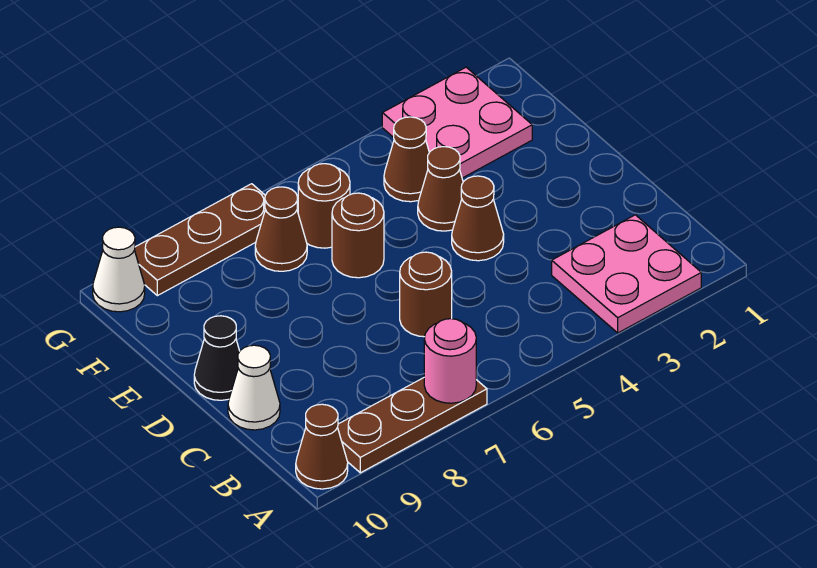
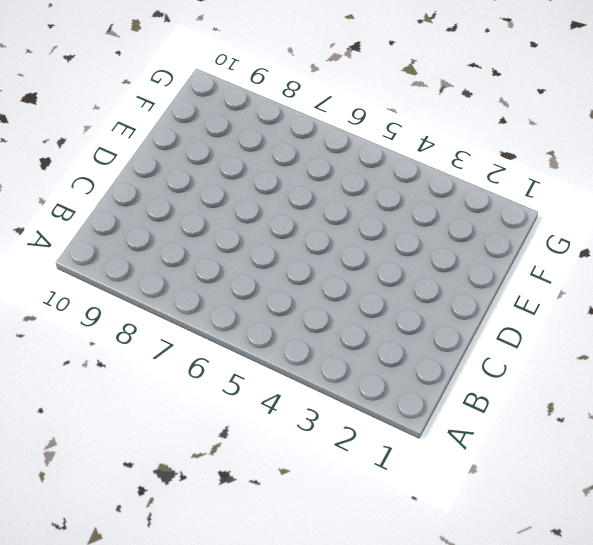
none -> pink 2x2 plate [552,215,701,333]
none -> brown 1x3 plate [338,378,487,473]
none -> brown 1x1 cone [296,404,348,489]

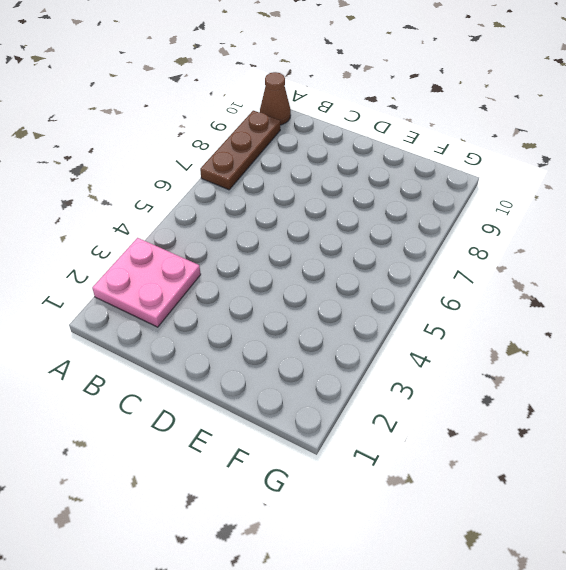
none -> brown 1x1 round brick [400,252,452,337]
none -> white 1x1 cone [228,345,280,430]
none -> brown 1x1 cone [452,176,504,261]

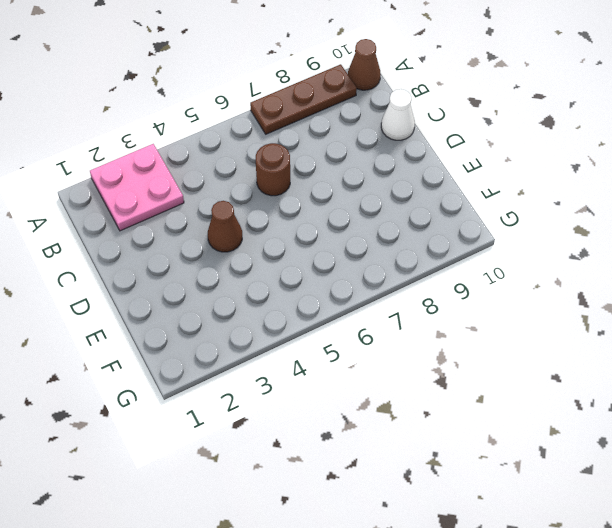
none -> black 1x1 cone [194,316,240,400]
none -> brown 1x1 cone [418,147,463,231]
none -> brown 1x1 round brick [332,193,384,278]

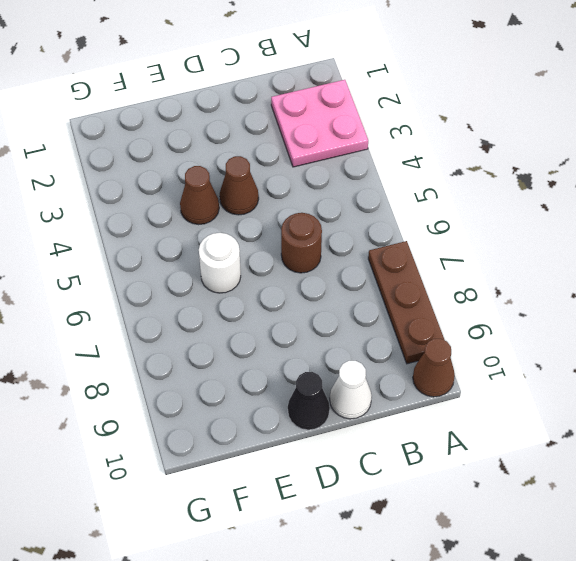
white 1x1 round brick [199,233,241,293] -> brown 1x1 round brick [332,193,384,278]
none -> pink 2x2 plate [382,67,532,178]
none -> brown 1x1 cone [384,117,429,202]
none -> brown 1x1 round brick [298,164,350,248]

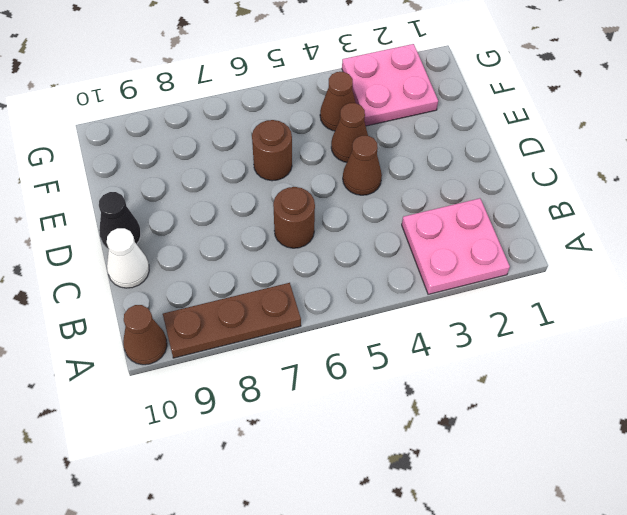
none -> brown 1x1 round brick [298,164,350,248]
none -> brown 1x1 cone [255,187,307,271]
none -> brown 1x3 plate [135,184,265,296]

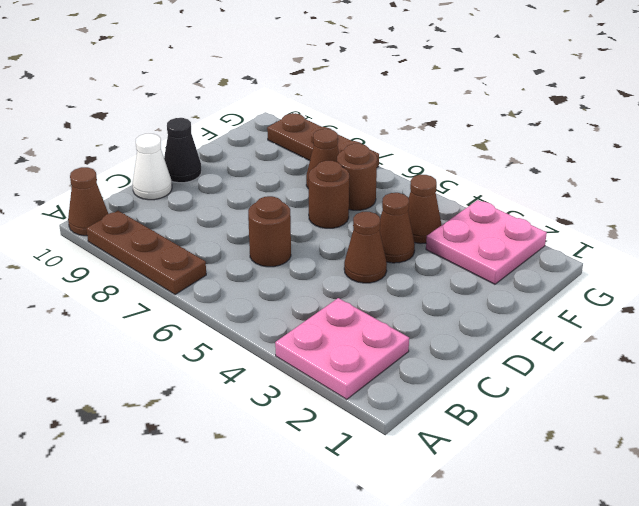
none -> white 1x1 cone [93,227,145,312]
none -> pink 1x1 round brick [424,319,476,403]

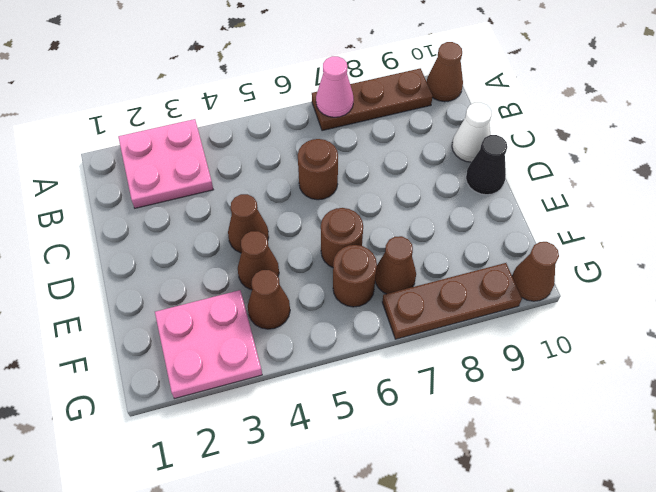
pink 1x1 cone [316,56,354,117] -> pink 1x1 round brick [424,319,476,403]
brown 1x1 cone [512,242,559,301] -> white 1x1 cone [93,227,145,312]

